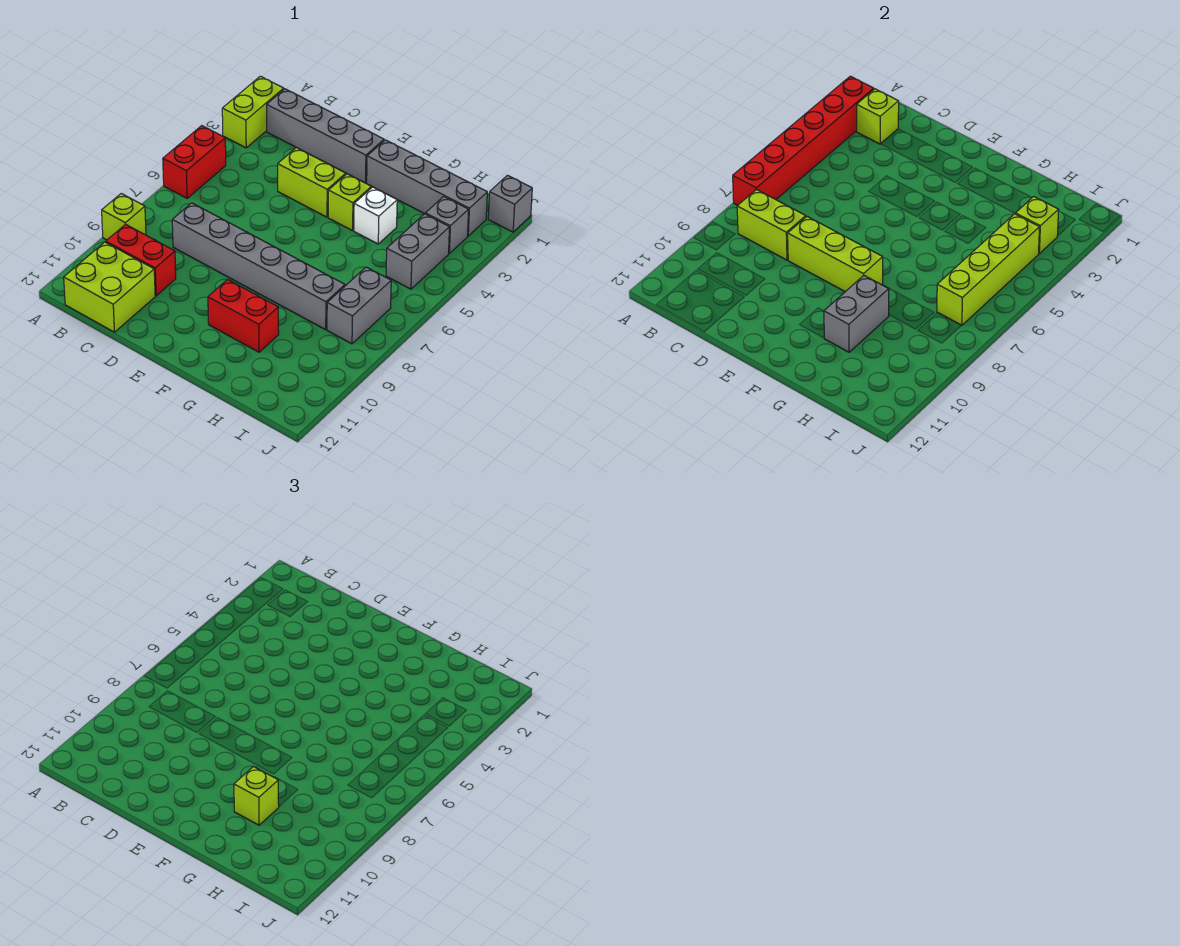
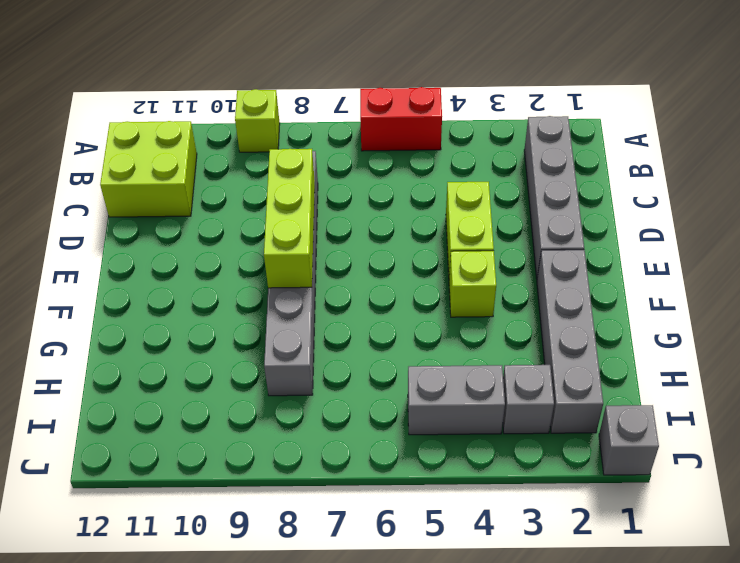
none -> lime 1x2 brick [222,76,284,148]
none -> red 1x2 brick [106,224,176,296]
none -> red 1x2 brick [208,279,279,352]

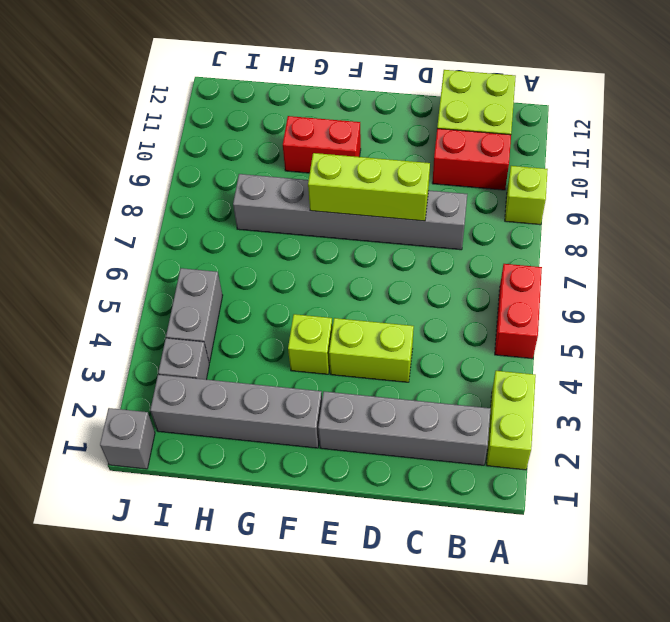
none -> white 1x1 brick [354,187,397,244]
none -> grey 1x2 brick [327,267,391,344]
none -> red 1x6 brick [733,76,874,205]

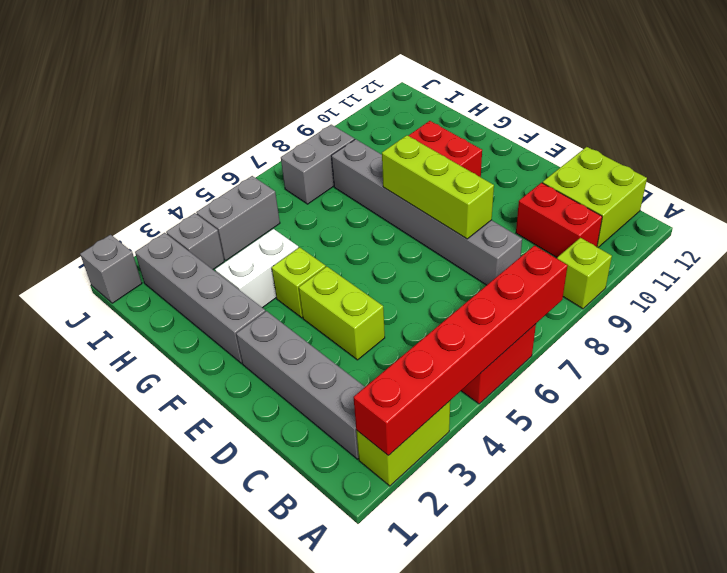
white 1x2 brick [215,229,299,308] -> white 1x1 brick [354,187,397,244]
none -> lime 1x1 brick [857,89,899,144]
none -> lime 1x2 brick [737,189,806,260]
none -> grey 1x2 brick [824,276,889,352]

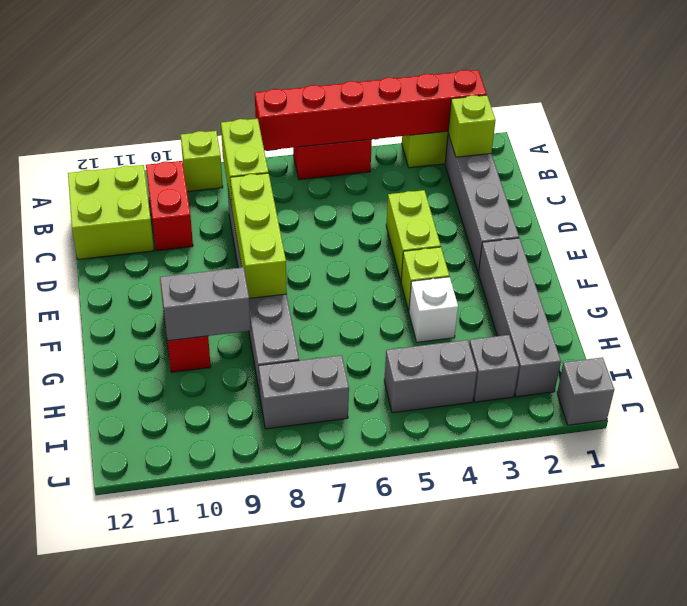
none -> lime 1x1 brick [1015,197,1059,253]
none -> lime 1x4 brick [937,214,1039,325]
none -> lime 1x1 brick [234,766,279,825]

